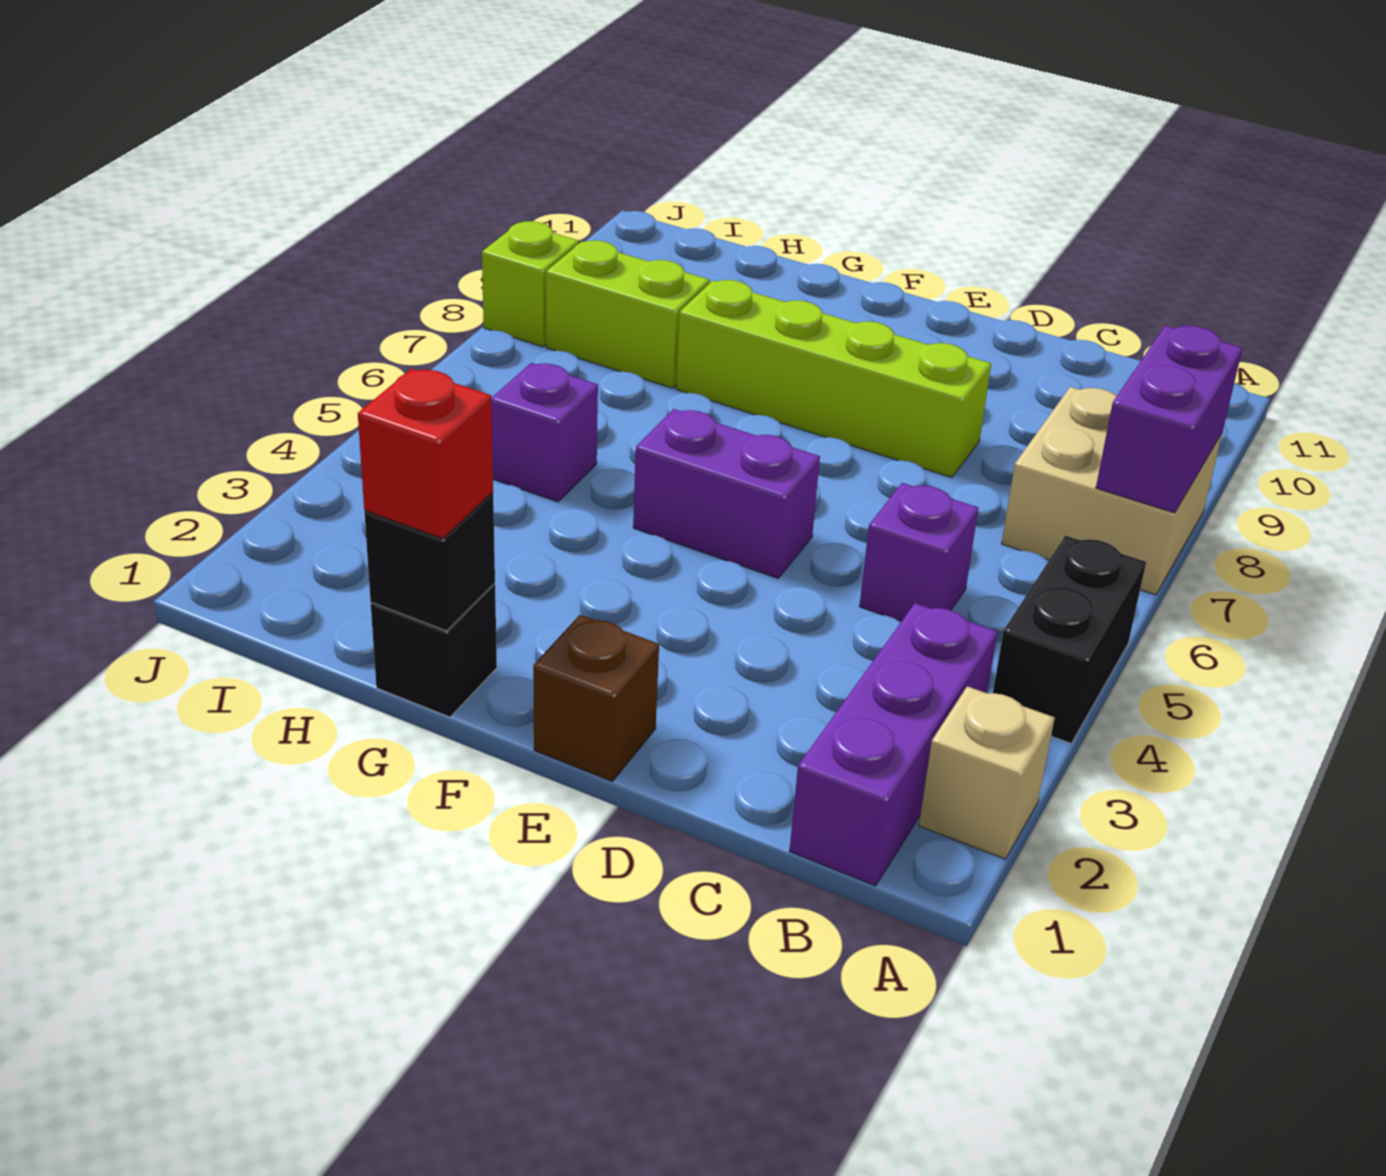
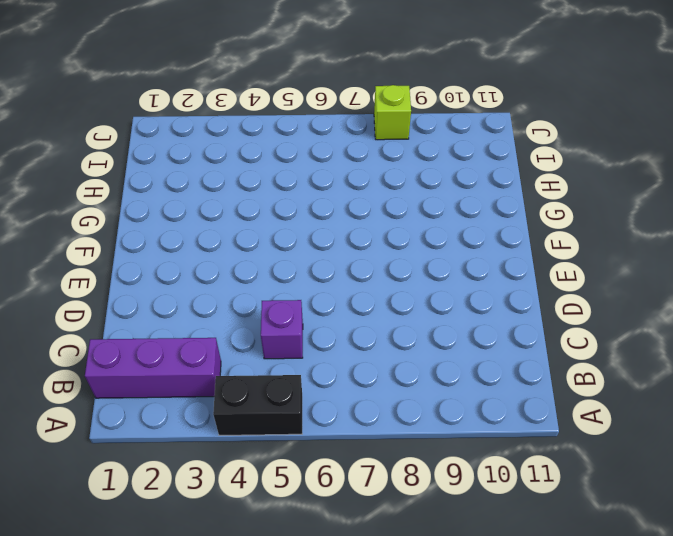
none -> tan 1x1 brick [919,686,1055,859]
none -> tan 2x2 brick [1002,387,1222,595]
none -> lime 1x4 brick [676,280,991,478]

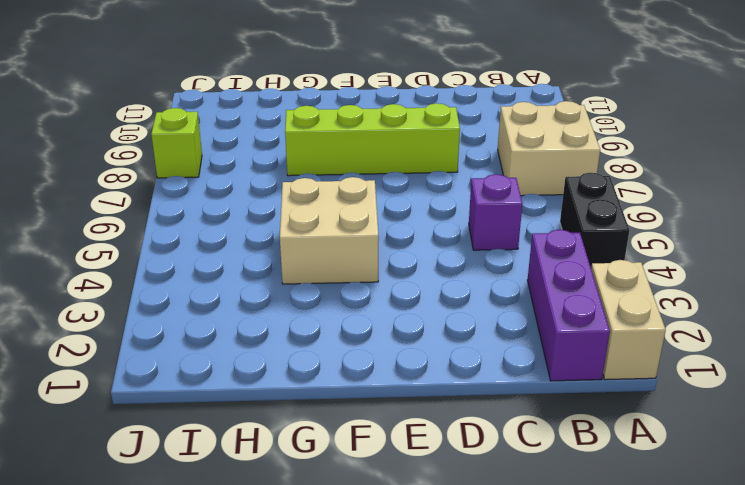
tan 1x2 brick [591,260,666,380] -> tan 1x1 brick [919,686,1055,859]
tan 2x2 brick [280,177,379,284] -> purple 1x2 brick [633,409,820,578]
none -> brown 1x1 brick [533,615,659,781]
none -> black 1x1 brick [371,583,497,717]
none -> purple 1x1 brick [491,363,598,502]

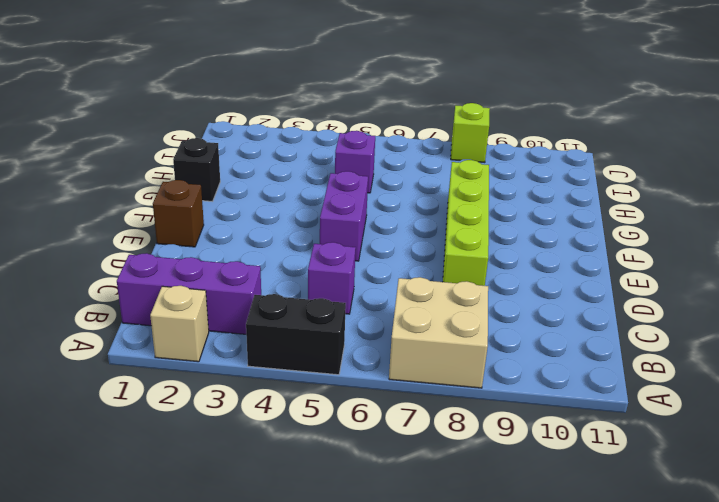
none -> lime 1x2 brick [546,240,710,388]
none -> purple 1x2 brick [1096,326,1243,513]
none -> black 1x1 brick [364,492,495,631]

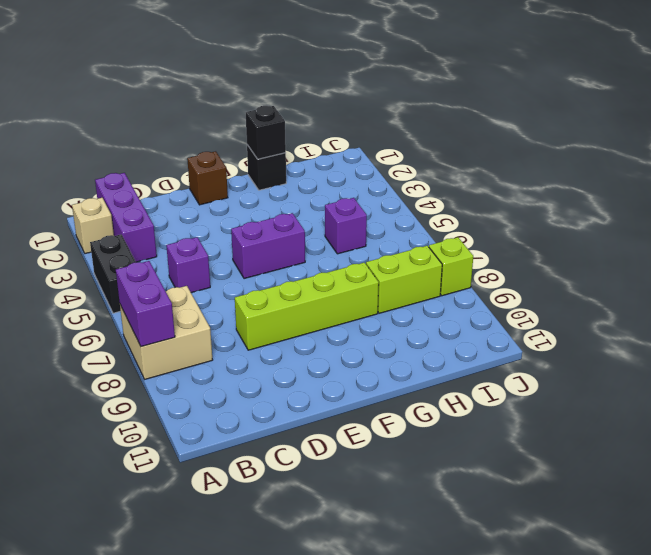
none -> red 1x1 brick [358,369,493,539]

